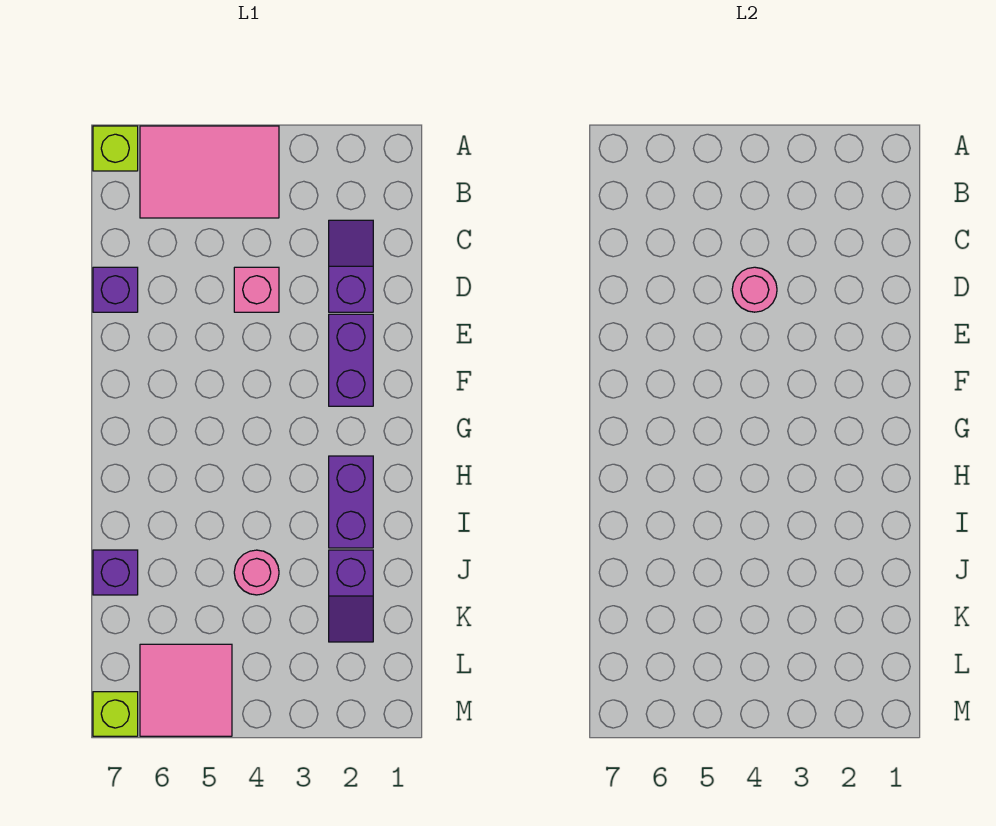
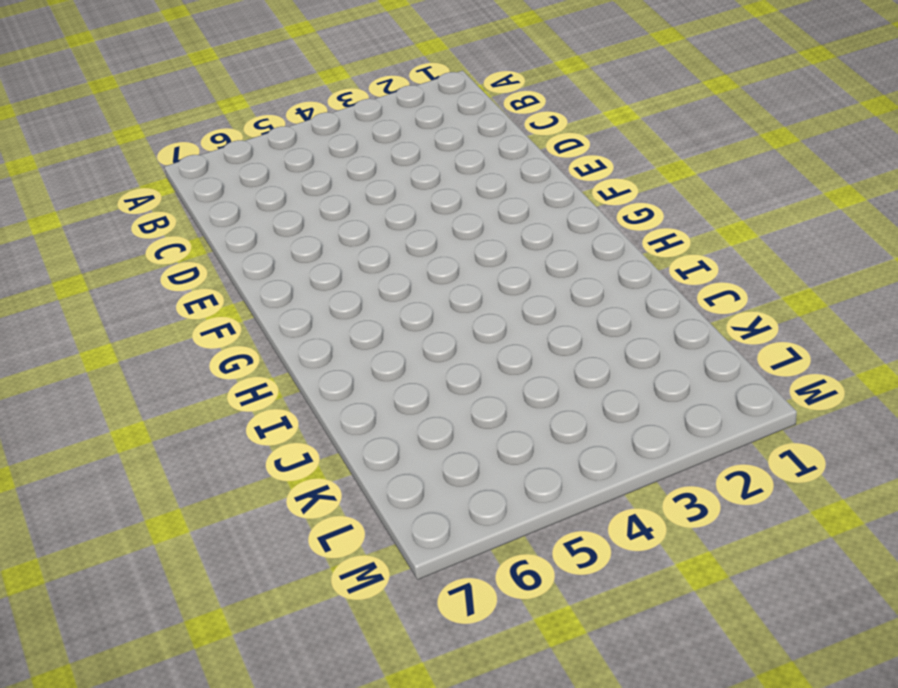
none -> pink 2x3 tile [140,126,279,218]
none -> lime 1x1 brick [93,126,138,171]
none -> purple 1x2 slope [329,220,373,312]

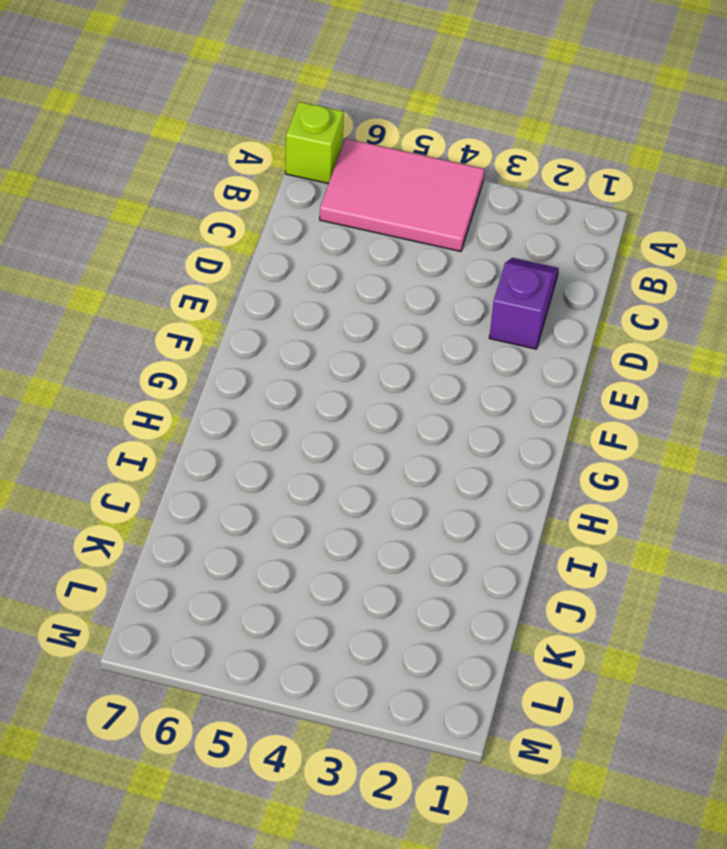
none -> pink 1x1 brick [234,267,279,312]
none -> purple 1x1 brick [93,267,138,312]
none -> purple 1x2 brick [329,314,373,406]

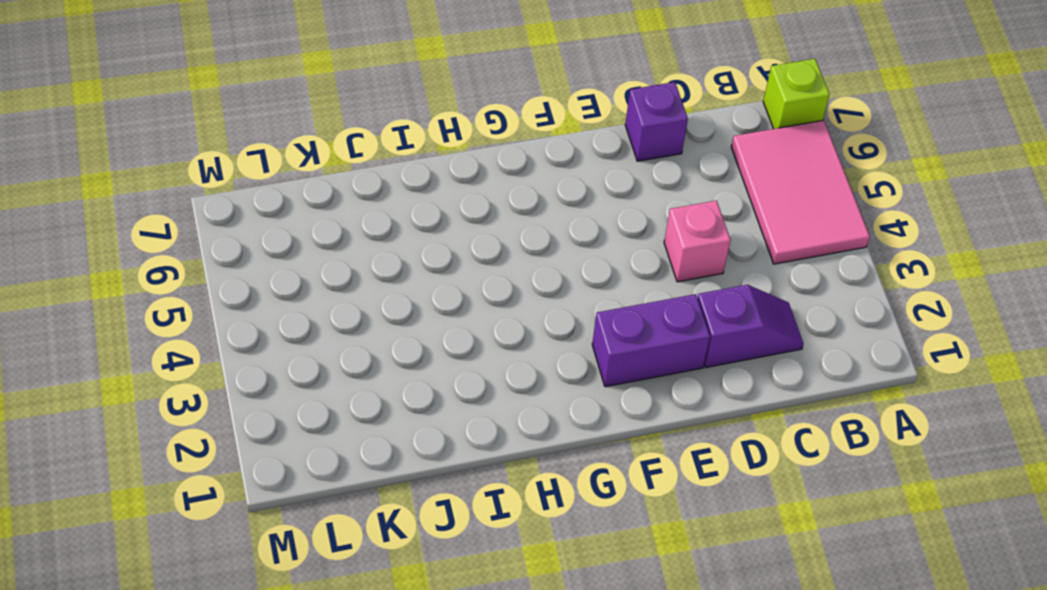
none -> purple 1x2 brick [329,456,373,548]
none -> purple 1x2 slope [329,550,373,642]
none -> pink 1x1 round brick [234,550,279,595]

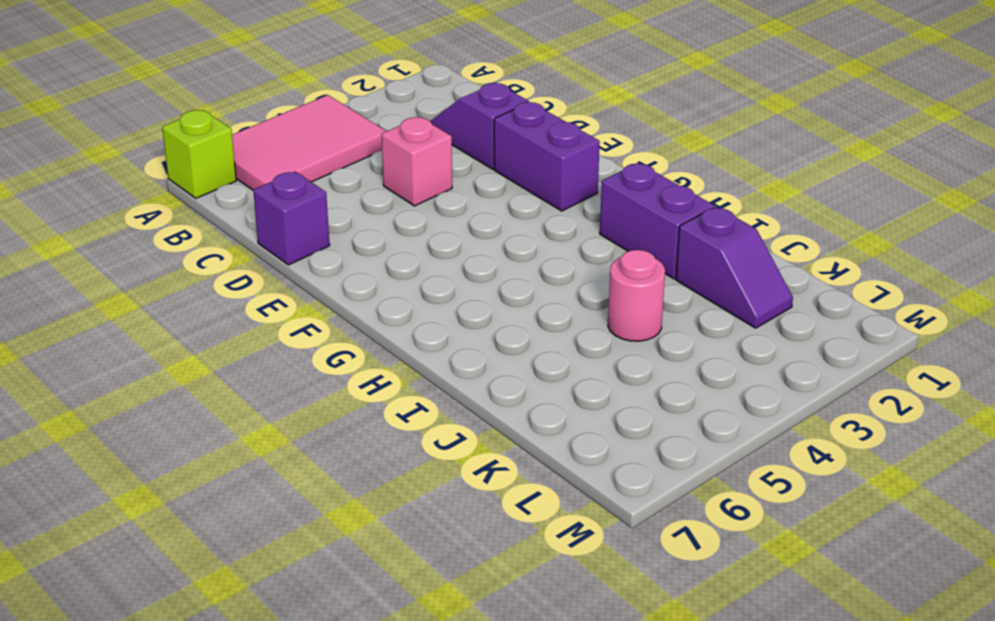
none -> purple 1x1 brick [93,550,138,595]
none -> pink 2x2 tile [140,644,232,736]
none -> lime 1x1 brick [93,692,138,736]

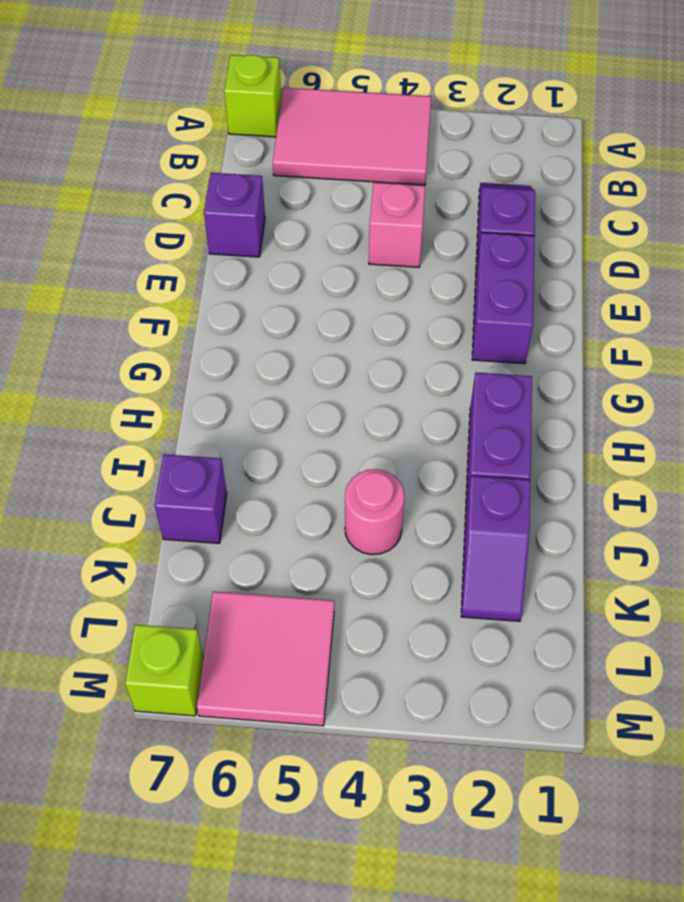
none -> pink 1x1 round brick [732,267,777,312]

